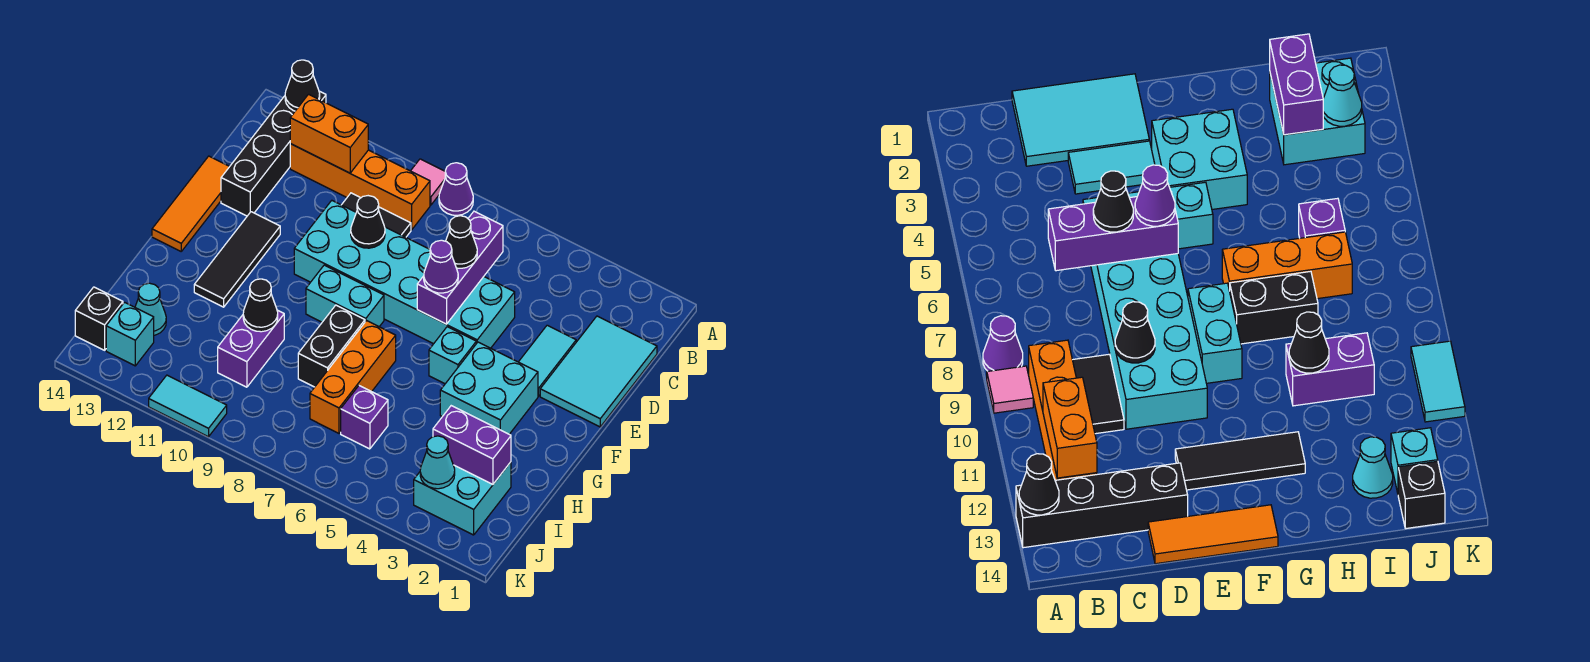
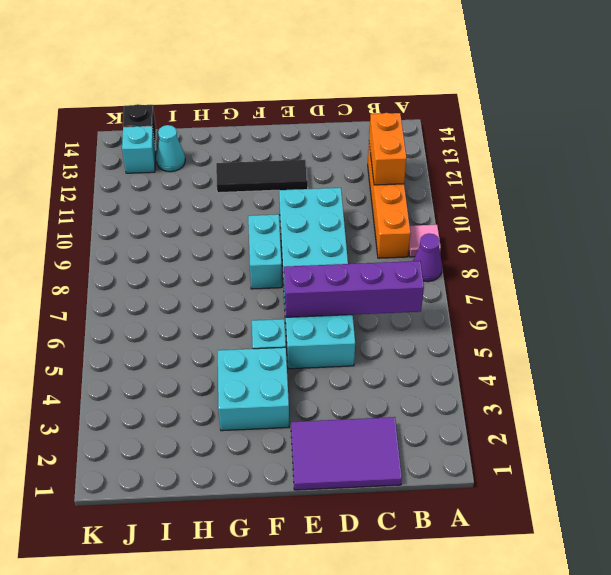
purple 1x4 brick [284,261,424,317] -> purple 1x3 brick [417,211,503,324]
purple 2x3 tile [291,417,402,490] -> cyan 2x3 tile [540,316,657,427]
none -> black 1x4 brick [221,91,326,216]
none -> black 1x2 tile [342,193,411,237]
none -> cyan 1x2 tile [519,325,576,396]
none -> orange 1x3 tile [152,156,230,251]

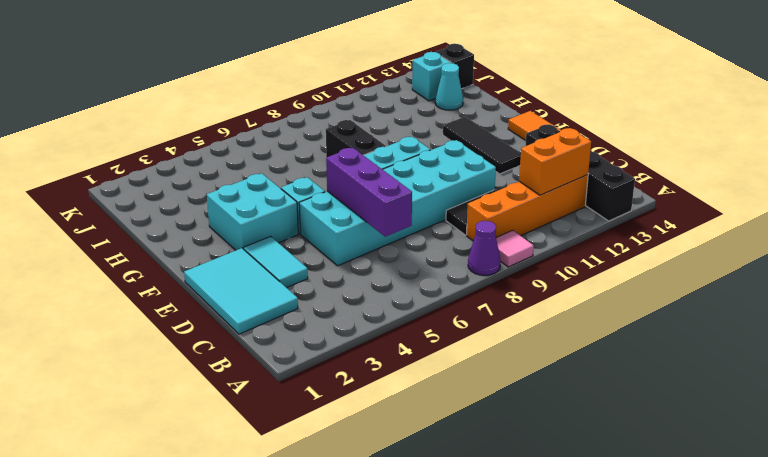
none -> orange 1x3 brick [310,321,396,433]
none -> purple 1x2 brick [218,310,284,387]
none -> cyan 2x2 brick [414,462,511,535]
none -> purple 1x1 brick [341,386,388,449]

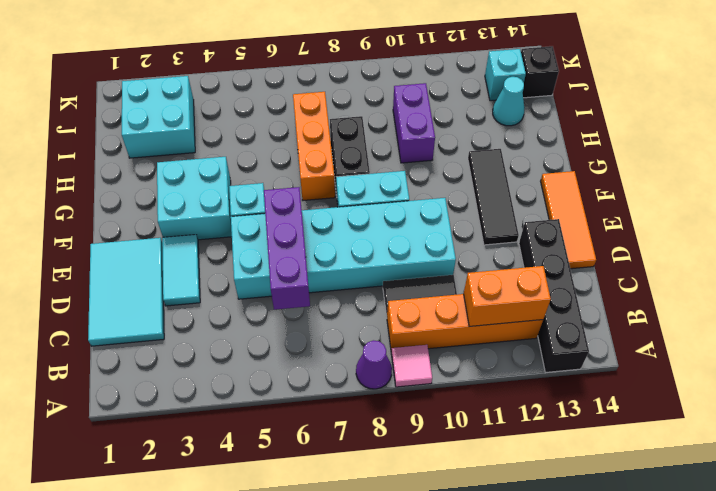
none -> purple 1x1 brick [341,386,388,449]
none -> cyan 1x2 tile [149,375,227,437]
none -> black 1x1 cone [285,60,320,111]
none -> black 1x1 cone [351,196,385,248]

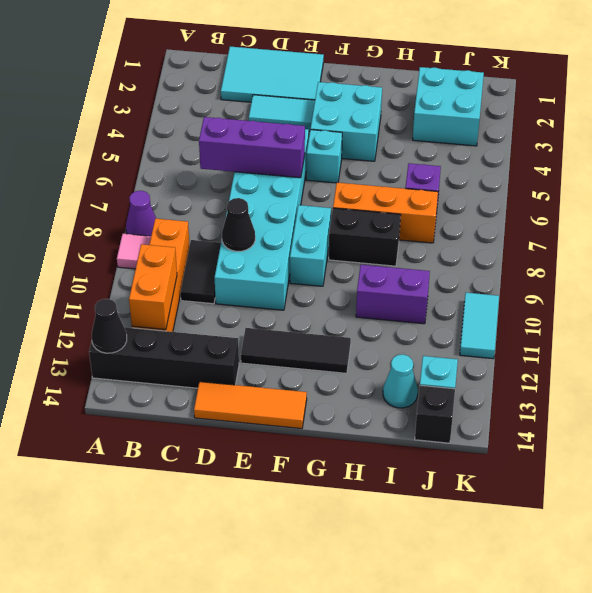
none -> black 1x1 cone [243,279,278,332]
none -> purple 1x2 brick [433,406,511,484]
none -> cyan 1x1 cone [420,436,455,489]
none -> black 1x1 cone [446,216,477,268]

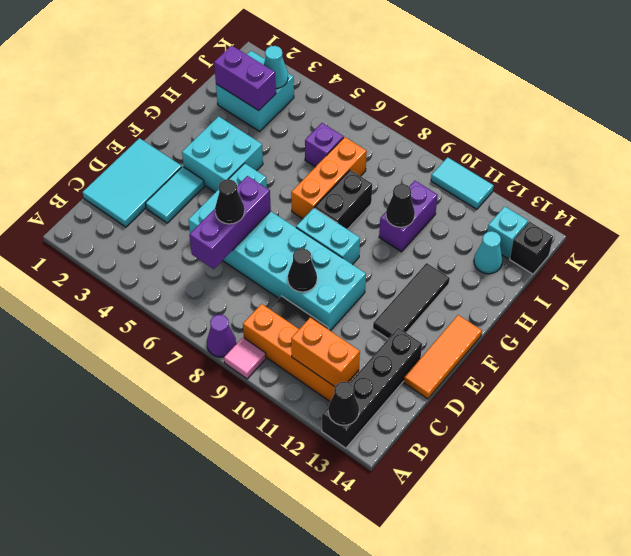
none -> purple 1x1 cone [424,240,458,293]

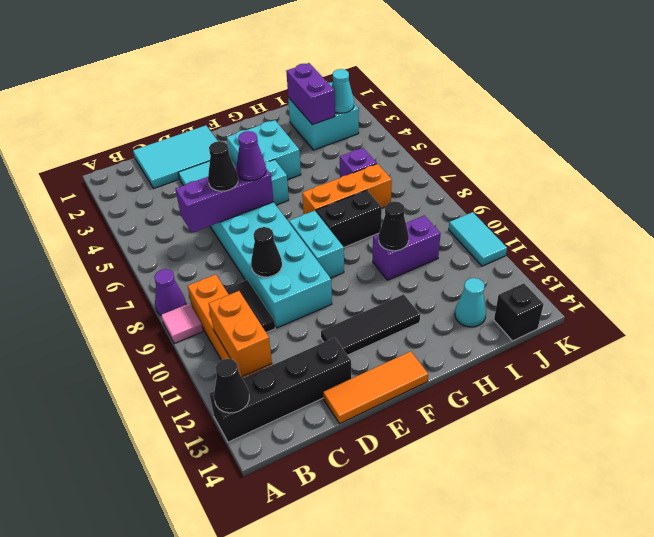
none -> cyan 1x1 brick [106,302,154,366]

